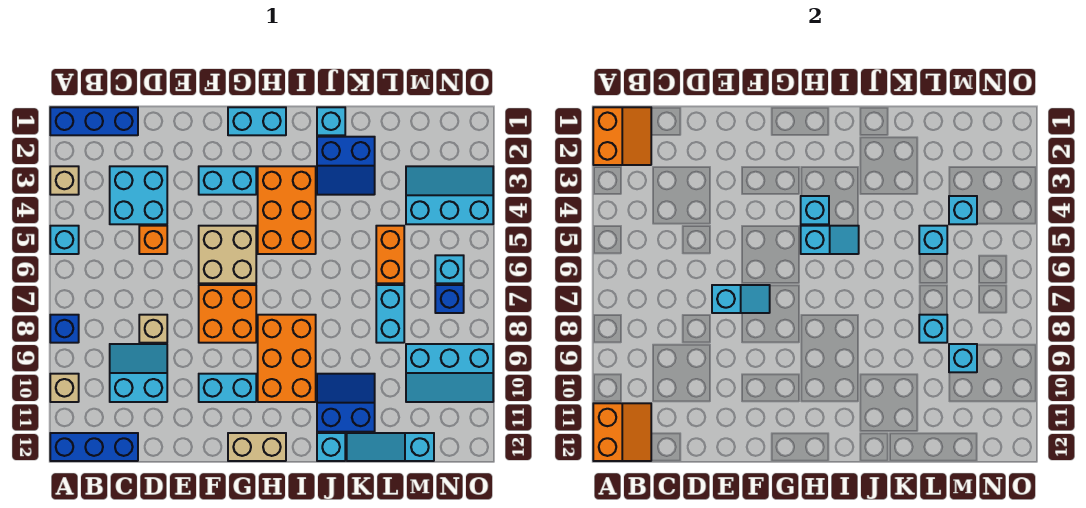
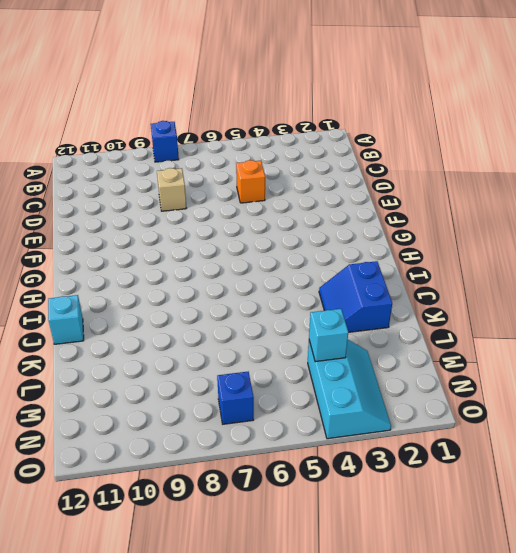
none -> blue 1x3 brick [50,107,138,135]
none -> tan 1x1 brick [50,166,79,195]
none -> cyan 1x1 brick [50,226,79,254]
none -> tan 1x1 brick [50,374,79,402]

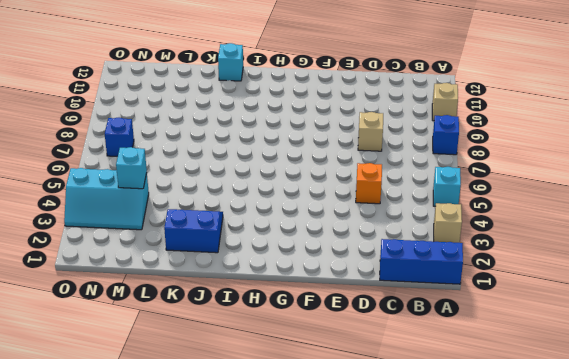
none -> blue 1x3 brick [50,433,138,461]
none -> cyan 2x2 brick [110,166,167,224]
none -> cyan 2x2 slope [110,344,167,402]
none -> cyan 1x2 brick [199,166,256,195]

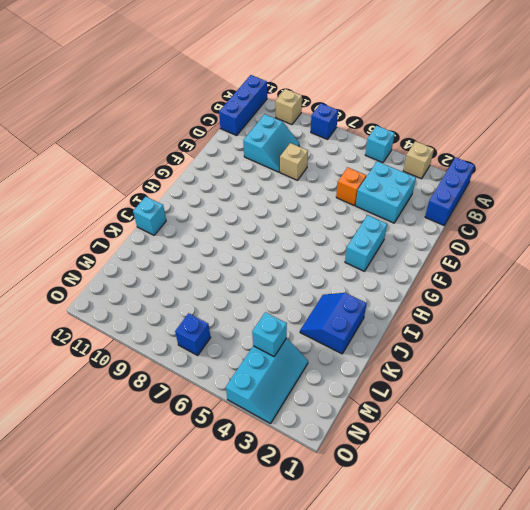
none -> tan 2x2 brick [199,226,256,283]
none -> orange 2x2 brick [199,285,256,343]
none -> cyan 1x2 brick [199,374,256,402]
none -> cyan 1x2 brick [228,107,286,135]

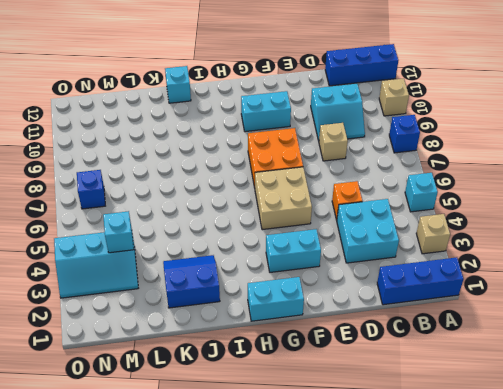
none -> tan 1x2 brick [228,433,286,461]
none -> orange 2x3 brick [258,166,316,254]
none -> orange 2x3 brick [258,315,316,402]
none -> cyan 1x1 brick [317,107,345,135]

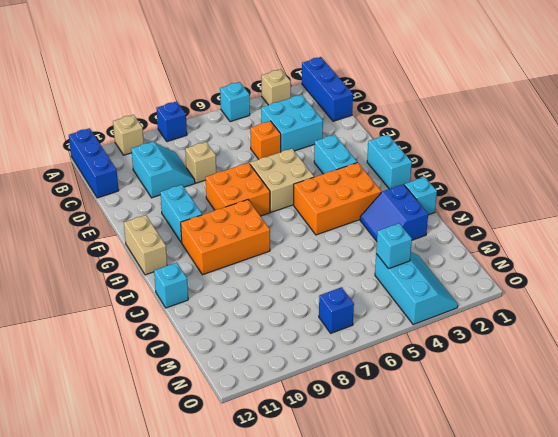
none -> blue 2x2 slope [317,374,375,432]
none -> cyan 1x3 slope [347,433,434,461]
none -> orange 1x2 brick [376,226,404,283]
none -> cyan 1x2 brick [376,285,404,343]

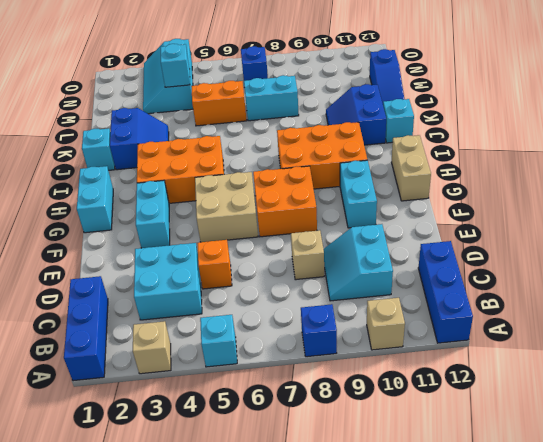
blue 1x3 slope [370,49,404,104] -> cyan 1x3 slope [347,433,434,461]
none -> cyan 2x3 slope [406,344,493,402]
none -> cyan 1x1 brick [435,255,464,283]
none -> orange 2x2 slope [593,107,651,165]
none -> orange 2x2 slope [593,403,651,461]

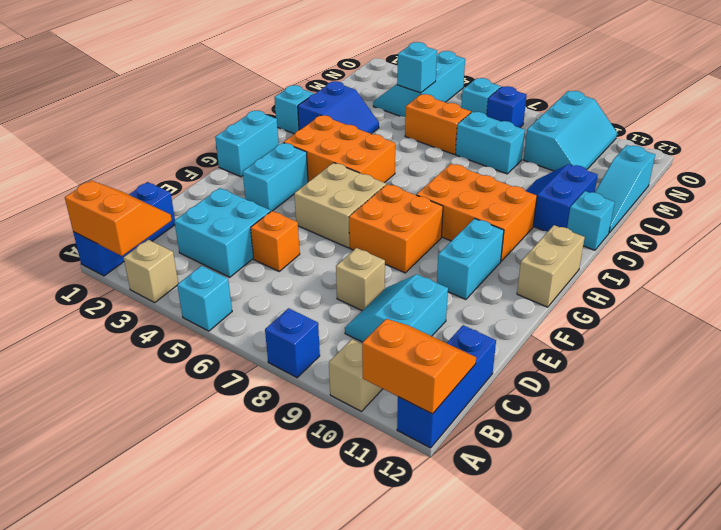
none -> cyan 1x2 slope [712,285,770,313]
none -> cyan 1x1 brick [801,196,829,224]
none -> cyan 1x2 slope [801,226,859,254]
none -> cyan 1x1 brick [919,226,947,254]

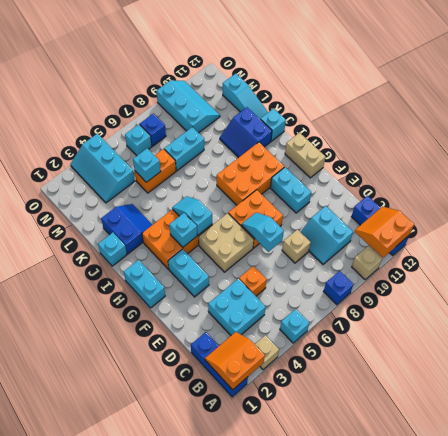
none -> cyan 1x1 brick [919,315,947,343]
none -> cyan 1x1 brick [949,196,977,224]
none -> cyan 1x1 brick [949,344,977,372]

